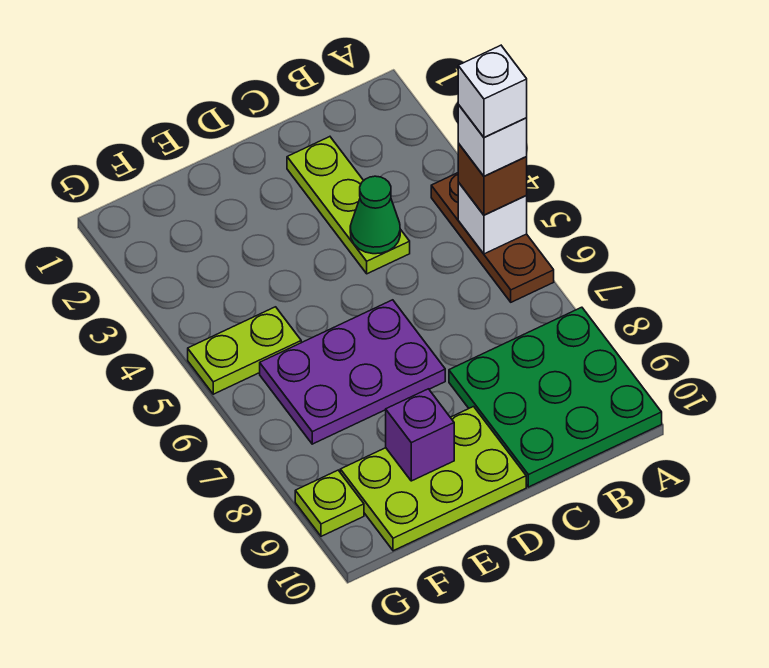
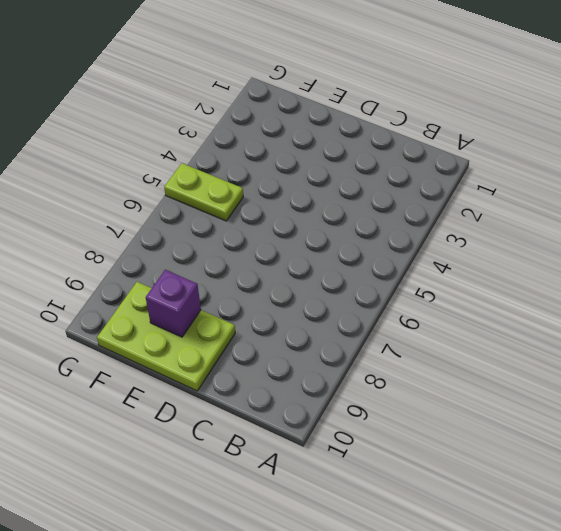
none -> brown 1x3 plate [431,173,554,302]
none -> green 3x3 plate [449,307,662,487]
none -> lime 1x3 plate [287,137,410,274]

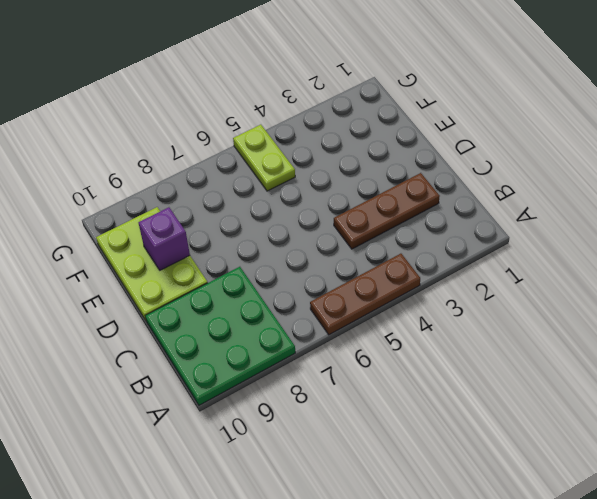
brown 1x3 plate [334,173,440,249] -> lime 1x3 plate [287,137,410,274]
none -> purple 2x3 plate [260,300,445,444]
none -> lime 1x1 plate [295,470,364,536]
none -> white 1x1 brick [458,182,527,254]

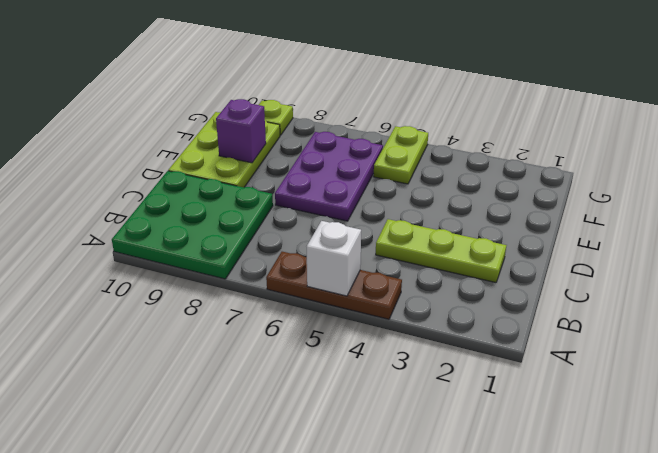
none -> green 1x1 cone [350,176,400,254]
none -> brown 1x1 brick [458,143,527,215]
none -> white 1x1 brick [458,105,527,176]

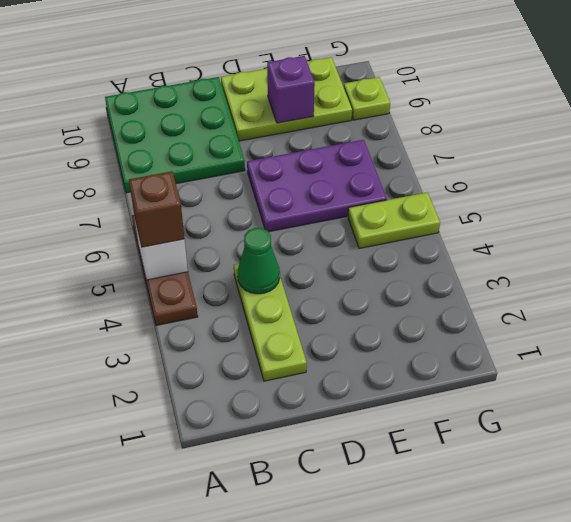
none -> white 1x1 brick [458,105,527,176]
none -> white 1x1 brick [458,45,527,138]

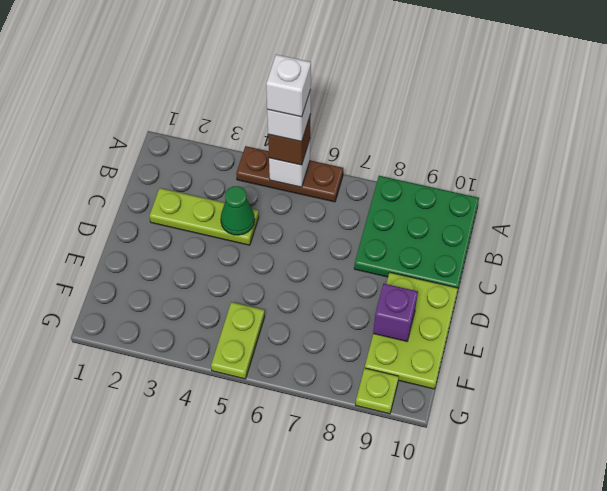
none -> purple 2x3 plate [260,300,445,444]

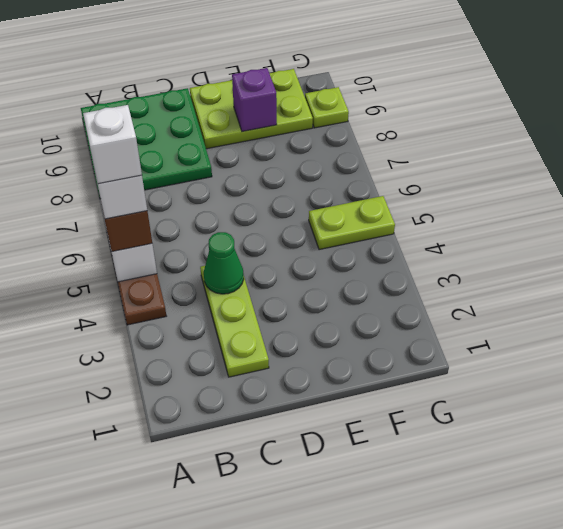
none -> purple 2x3 plate [260,300,445,444]

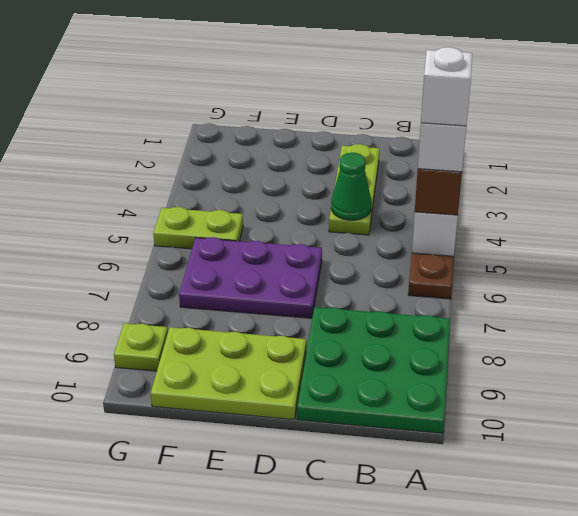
none -> purple 1x1 brick [386,389,454,481]

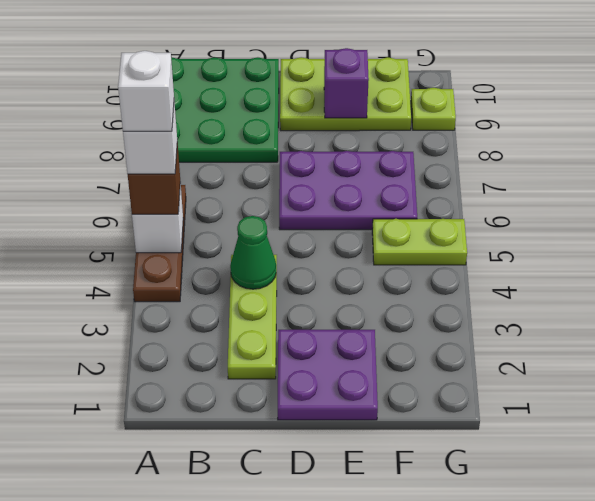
purple 2x2 plate [278,330,378,420] -> none

